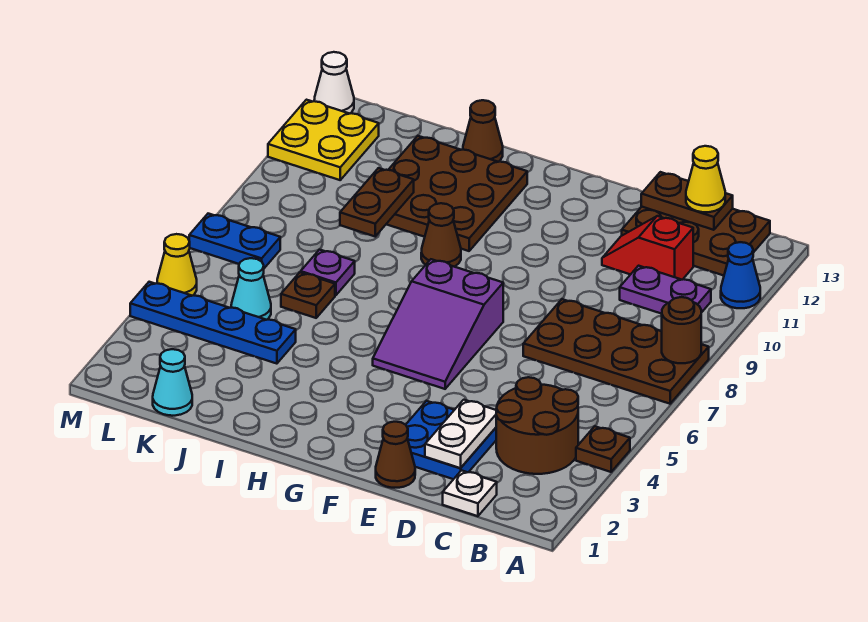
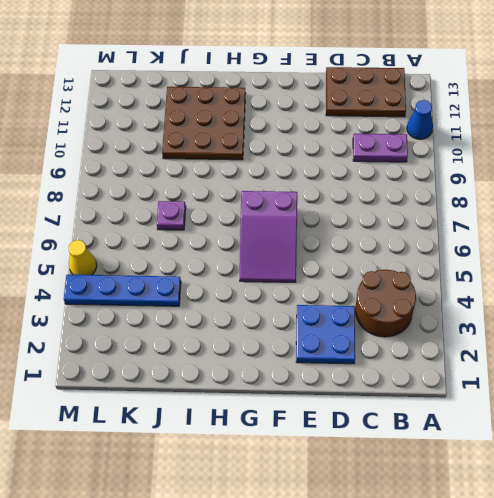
none -> brown 1x1 plate [576,426,630,472]
none -> brown 2x4 plate [523,299,709,404]
none -> white 1x1 plate [443,470,497,516]

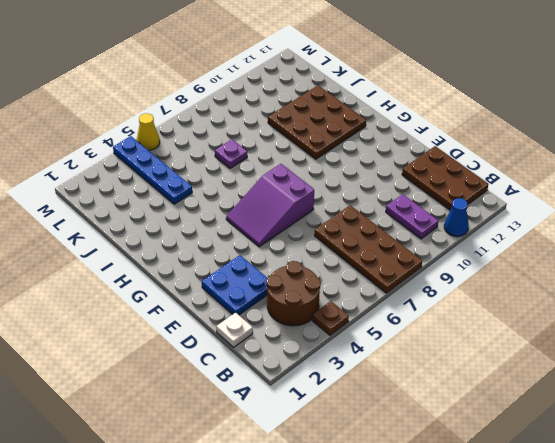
none -> red 1x2 slope [602,216,693,280]
none -> brown 1x1 cone [376,422,415,488]
none -> brown 1x1 cone [421,203,461,267]

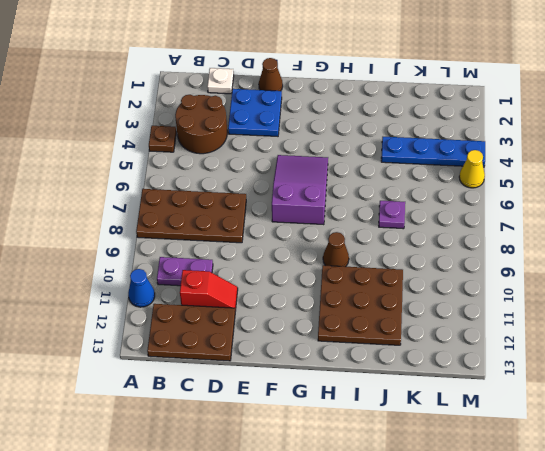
none -> brown 1x1 cone [463,100,503,162]
none -> brown 1x1 plate [281,272,335,318]
none -> cyan 1x1 cone [153,349,192,416]

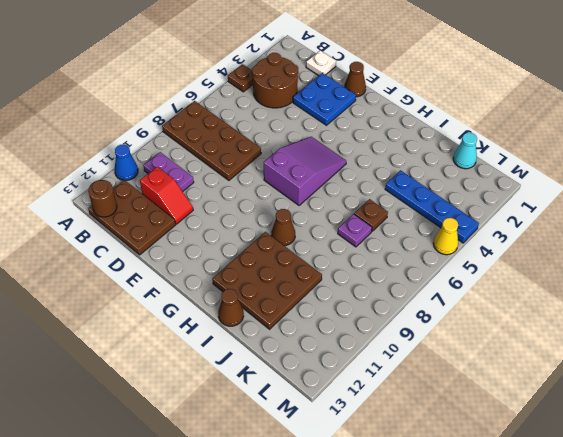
brown 1x1 round brick [88,180,117,217] -> brown 1x1 round brick moved to [662,297,701,363]
none -> cyan 1x1 cone [231,258,271,320]
none -> blue 1x2 plate [189,214,280,268]
none -> yellow 2x2 plate [268,100,379,180]

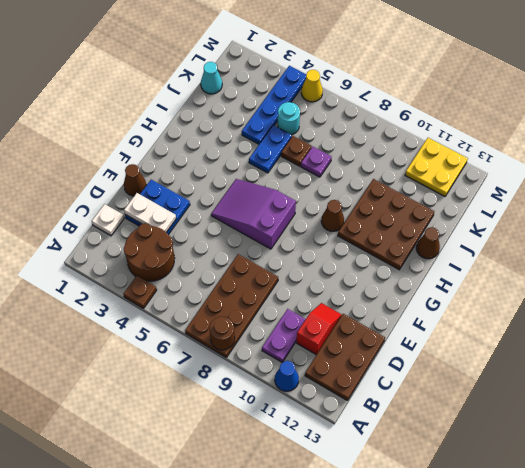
blue 1x2 plate [249,125,292,173] -> blue 1x2 plate moved to [189,214,280,268]
cyan 1x1 round brick [278,102,300,135] -> cyan 1x1 cone [231,258,271,320]
none -> white 1x1 cone [314,52,354,114]
none -> brown 1x2 plate [641,172,733,230]
none -> brown 1x2 plate [340,168,414,236]

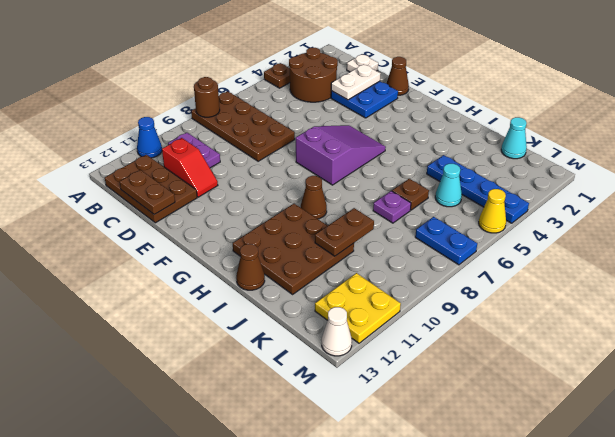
none -> yellow 1x1 cone [686,146,725,212]

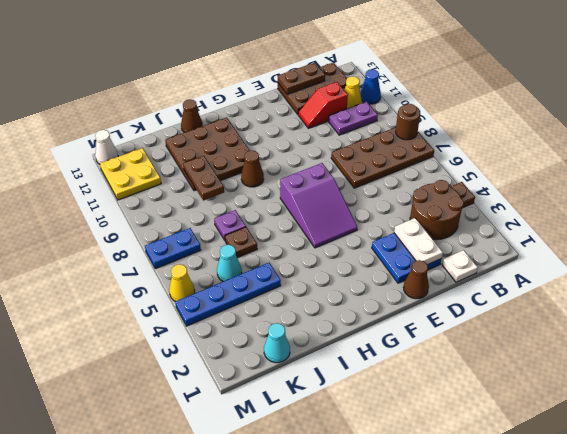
yellow 1x1 cone [344,76,362,109] -> yellow 1x1 cone moved to [686,146,725,212]

